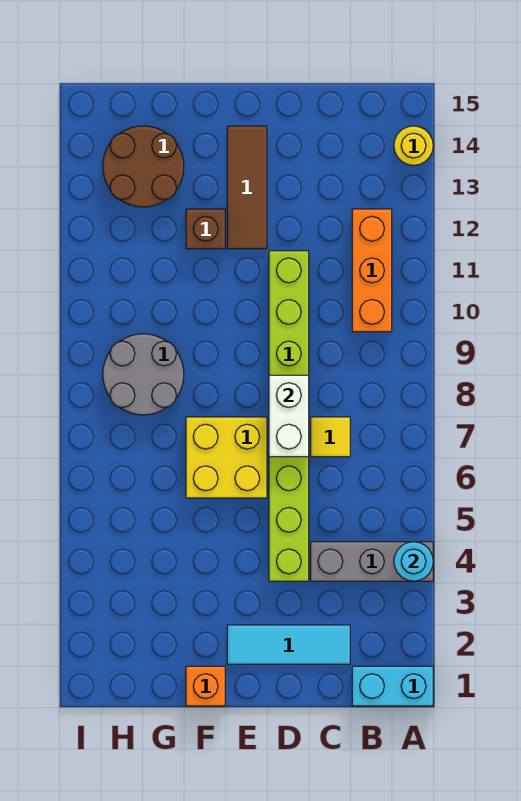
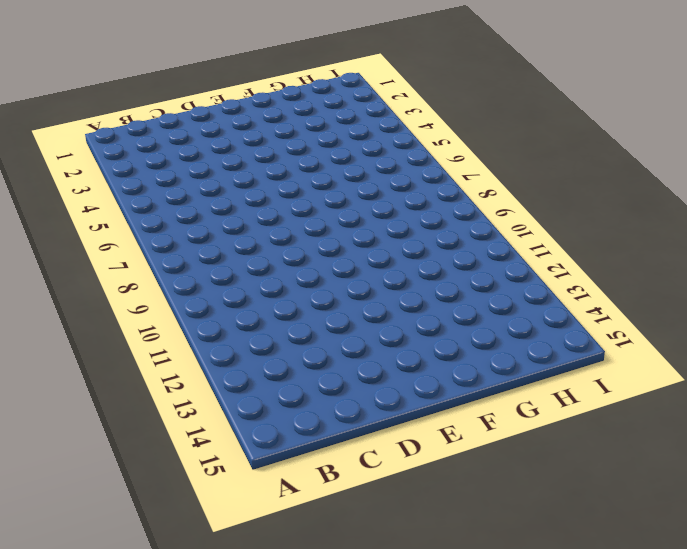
none -> cyan 1x2 brick [352,666,433,706]
none -> grey 1x3 brick [311,542,433,581]
none -> yellow 1x1 round brick [394,126,433,165]

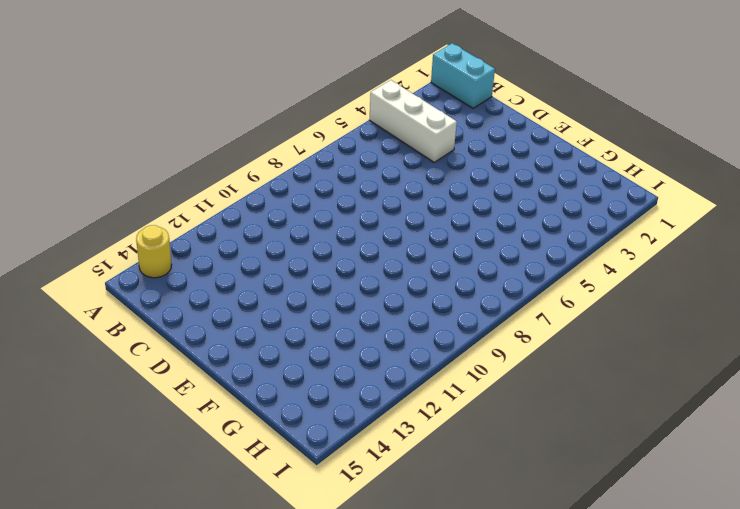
white 1x3 brick [369,80,457,162] -> grey 1x3 brick [311,542,433,581]
none -> orange 1x3 brick [352,209,392,332]
none -> cyan 1x3 tile [227,625,350,664]
none -> yellow 1x1 tile [311,417,350,457]

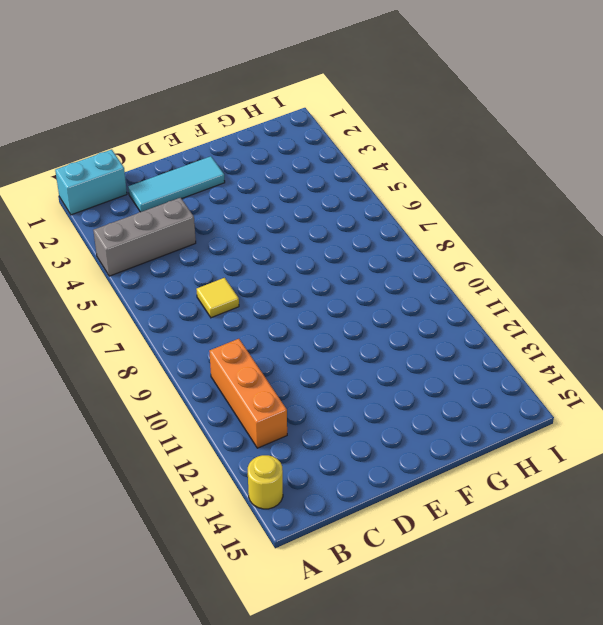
none -> lime 1x8 brick [269,251,309,581]
none -> yellow 2x2 brick [186,417,267,498]
none -> brown 1x3 tile [227,126,267,249]

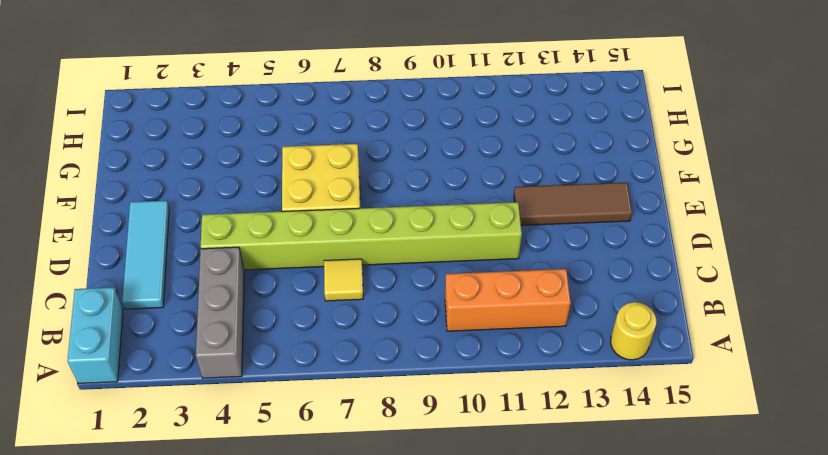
none -> orange 1x1 brick [186,666,225,706]
none -> brown 1x1 brick [186,209,225,249]
none -> grey 2x2 round brick [103,334,184,415]

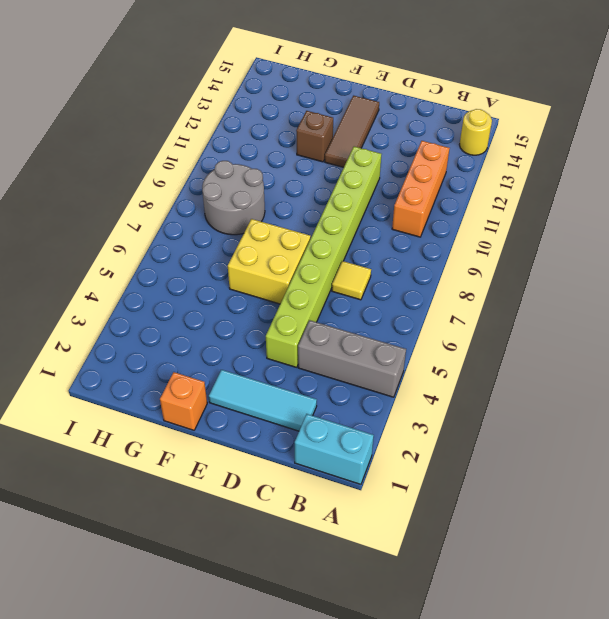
none -> brown 2x2 round brick [103,126,184,207]
none -> cyan 1x1 round brick [394,542,433,581]
none -> white 1x2 brick [269,375,309,457]

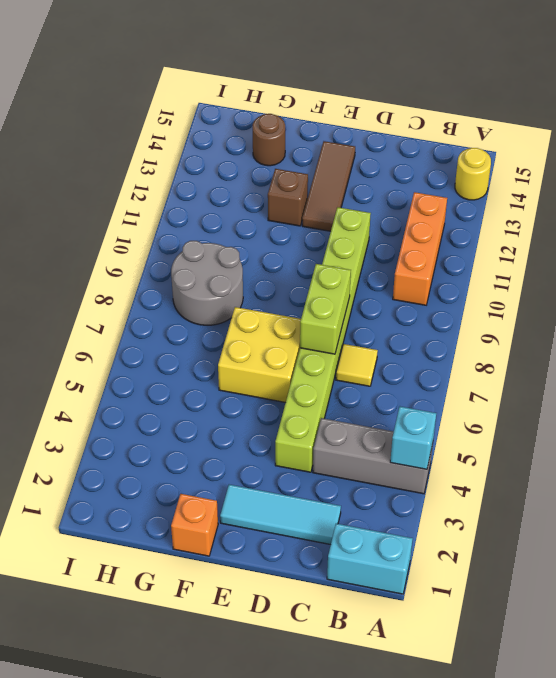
cyan 1x1 brick [390,407,436,469] -> cyan 1x1 round brick [394,542,433,581]
lime 1x2 brick [300,264,351,354] -> white 1x2 brick [269,375,309,457]
brown 1x1 round brick [253,114,285,166] -> brown 2x2 round brick [103,126,184,207]

